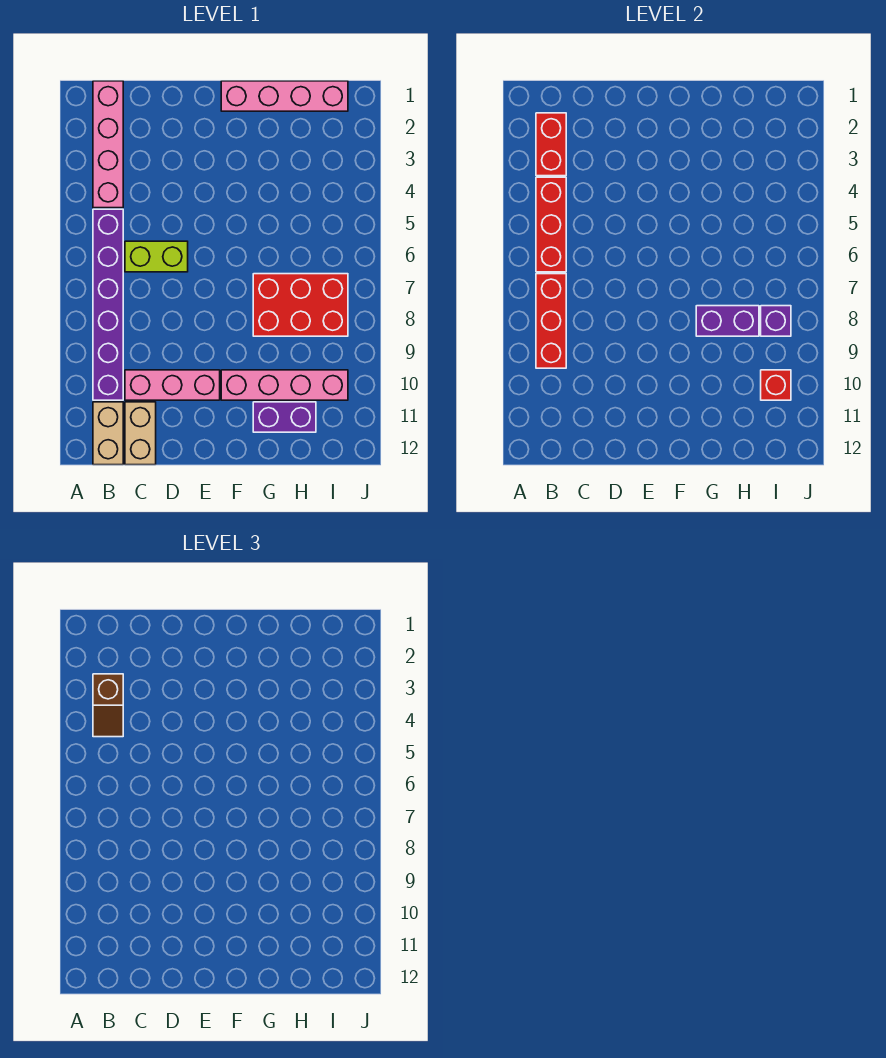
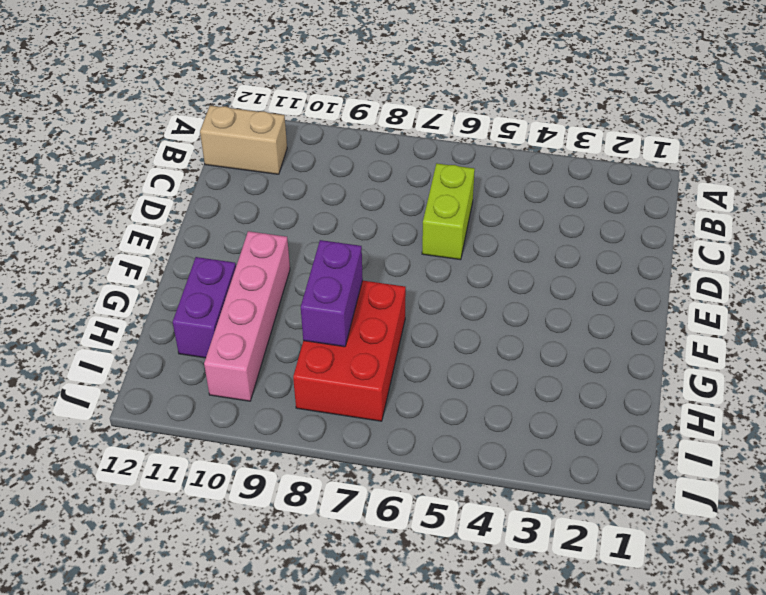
none -> pink 1x4 brick [93,81,123,208]
none -> purple 1x6 brick [93,209,123,400]
none -> pink 1x3 brick [125,370,220,400]

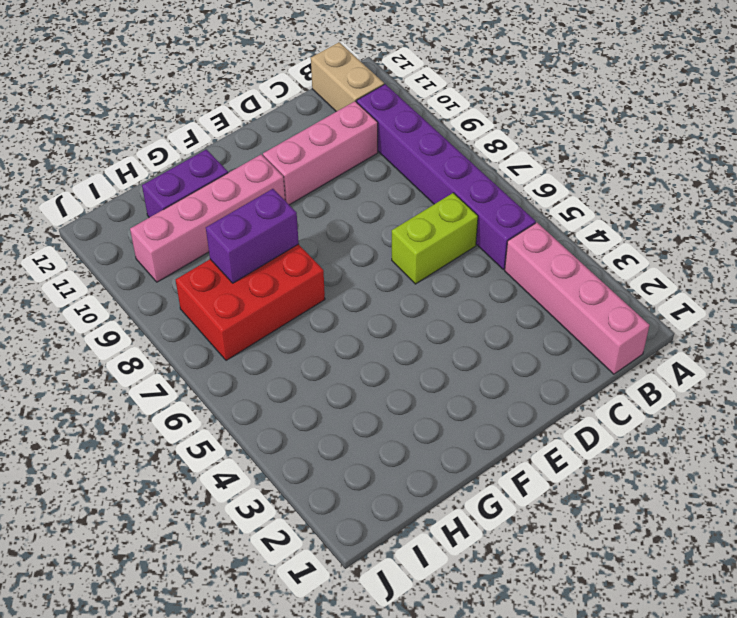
none -> tan 1x2 brick [125,402,156,465]
none -> pink 1x4 brick [221,81,348,111]
none -> red 1x2 brick [536,113,566,176]

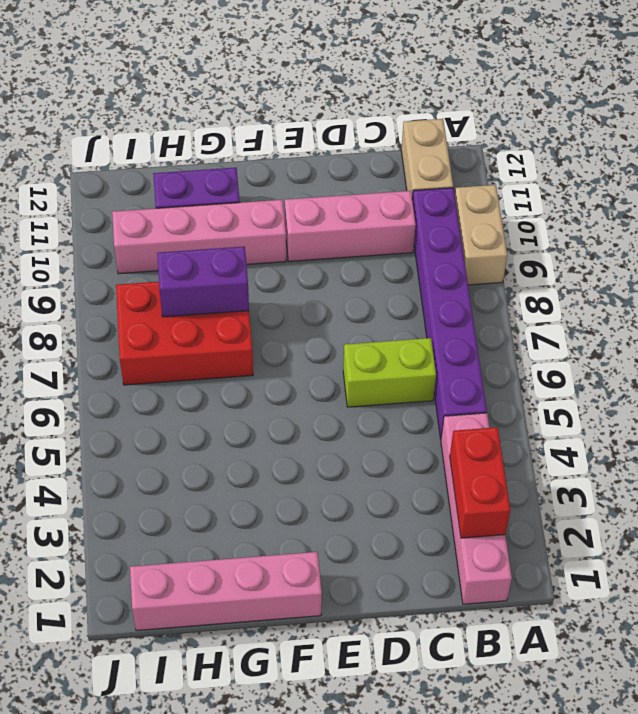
tan 1x2 brick [455,185,507,285] -> tan 1x2 brick moved to [125,402,156,465]
none -> red 1x3 brick [536,177,566,272]
none -> red 1x3 brick [536,274,566,368]
none -> purple 1x1 brick [761,306,791,336]

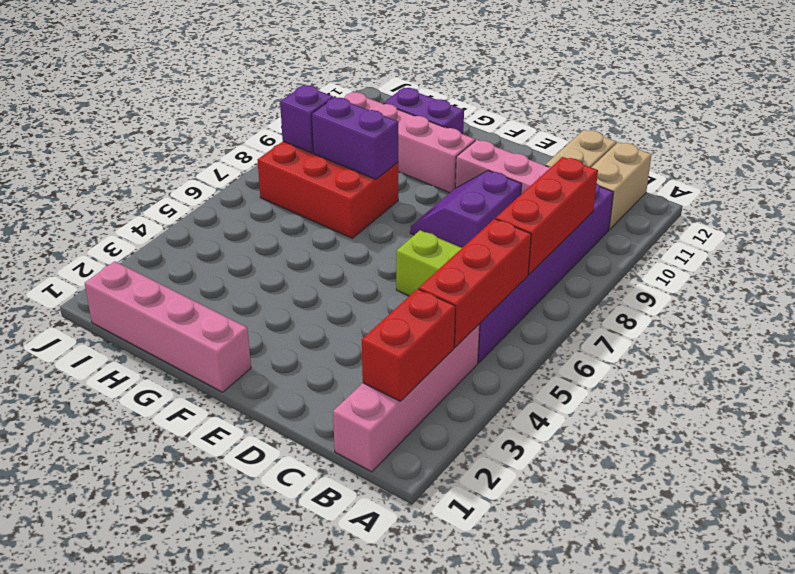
purple 2x2 slope [410,171,522,248] -> none
none -> red 1x1 brick [761,370,791,400]
none -> brown 1x2 slope [93,674,123,737]

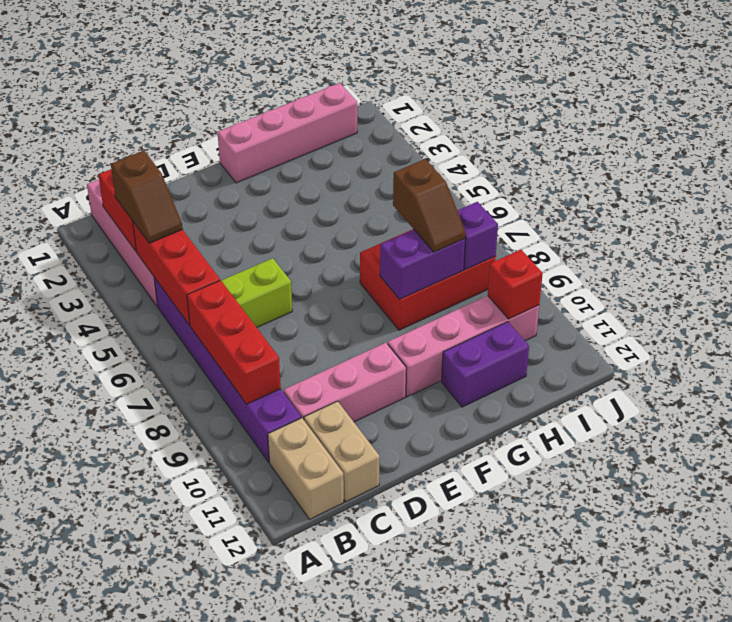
brown 1x2 slope [393,159,466,252] -> none

